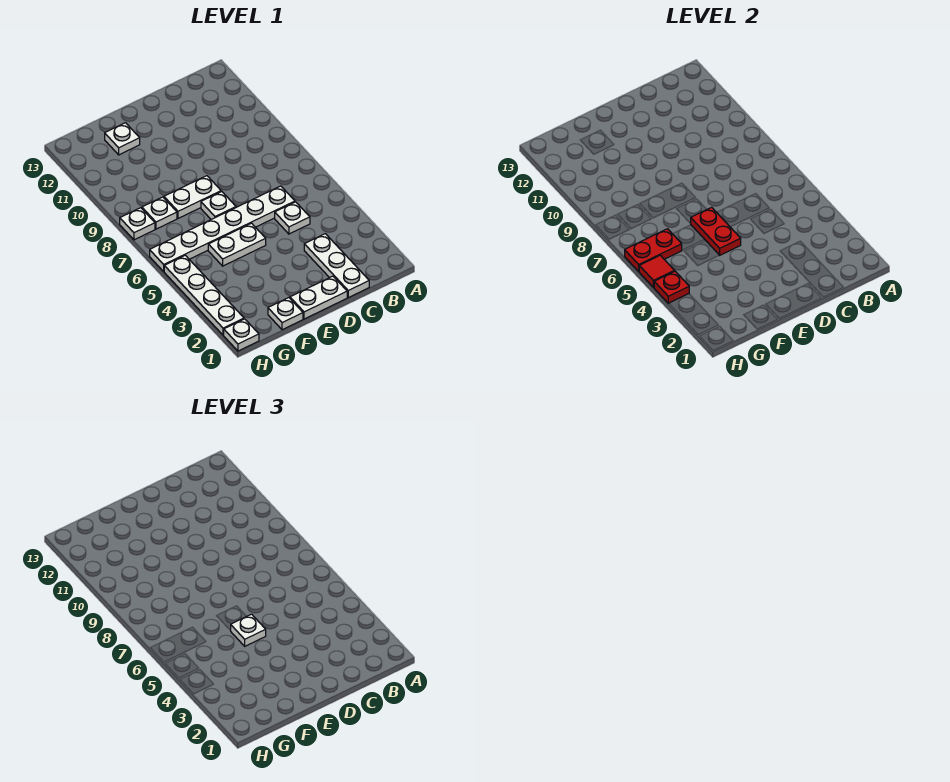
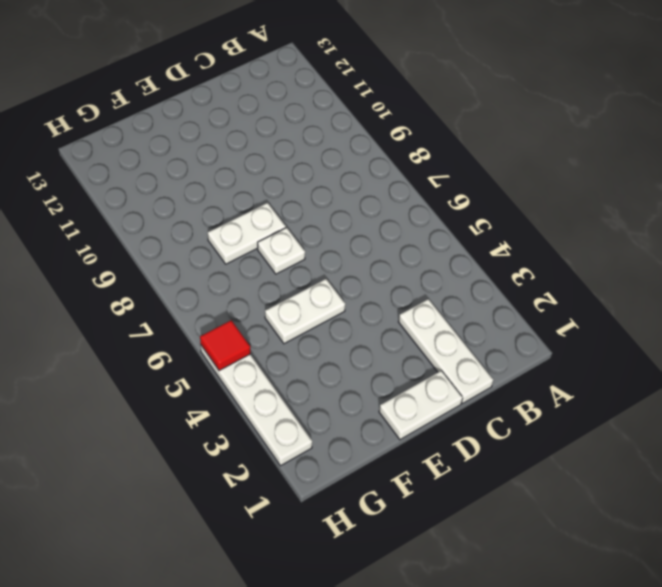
none -> white 1x1 plate [275,202,310,234]
none -> white 1x6 plate [150,186,295,271]
none -> white 1x1 plate [268,298,303,330]

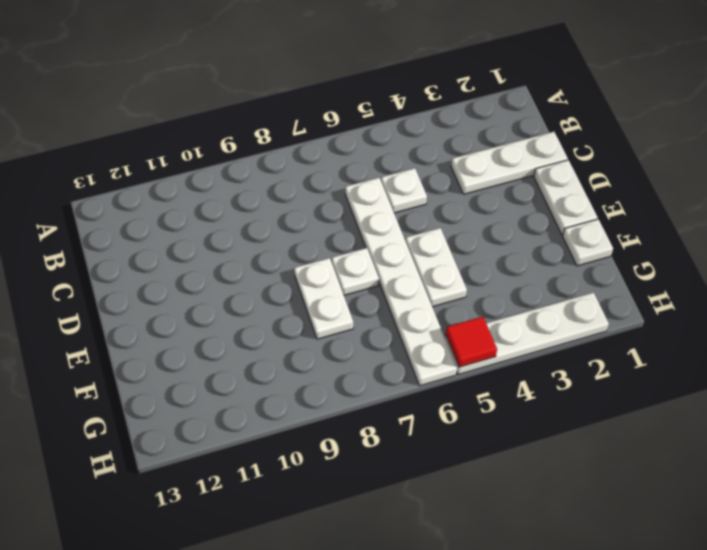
none -> white 1x1 plate [105,123,140,155]
none -> white 1x1 plate [142,197,177,229]
none -> white 1x1 plate [224,319,259,351]

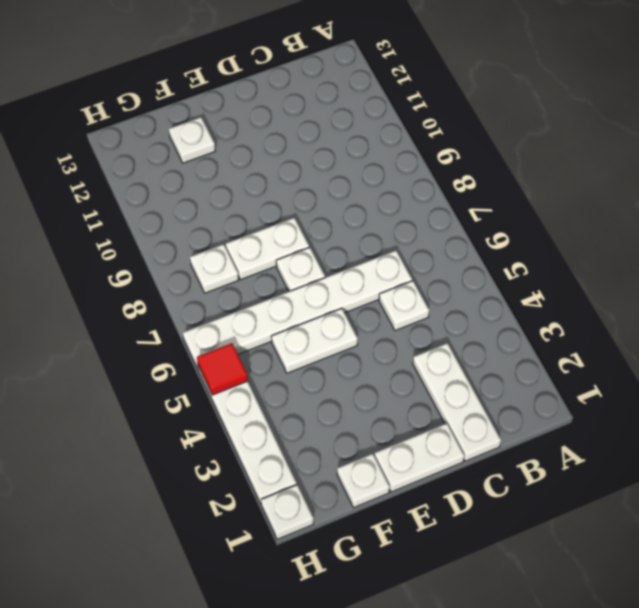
none -> white 1x1 plate [120,208,155,240]
none -> red 1x2 plate [691,207,741,255]
none -> red 1x2 plate [625,229,682,271]

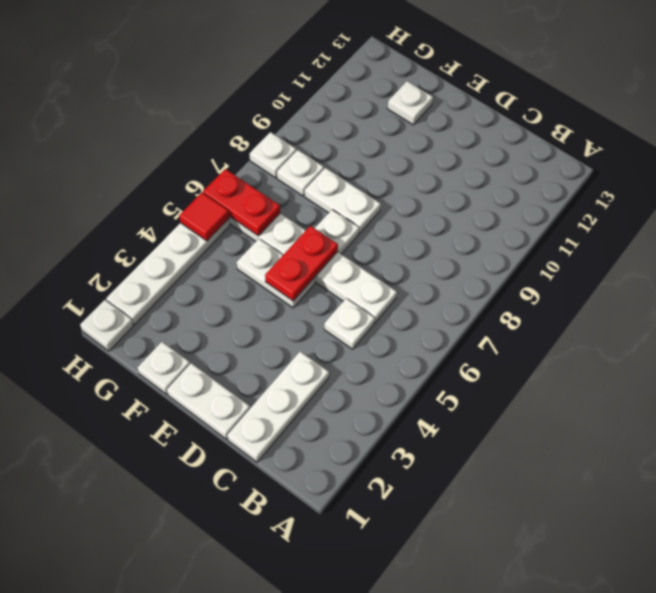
none -> red 1x1 plate [654,271,689,303]
none -> white 1x1 plate [231,614,266,646]

